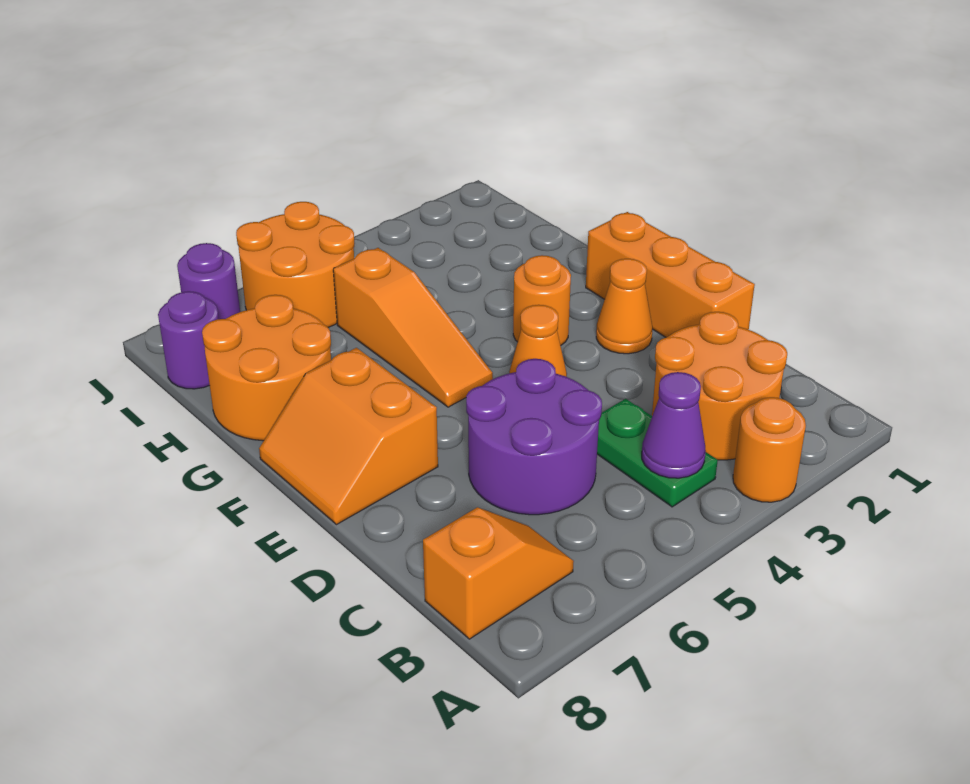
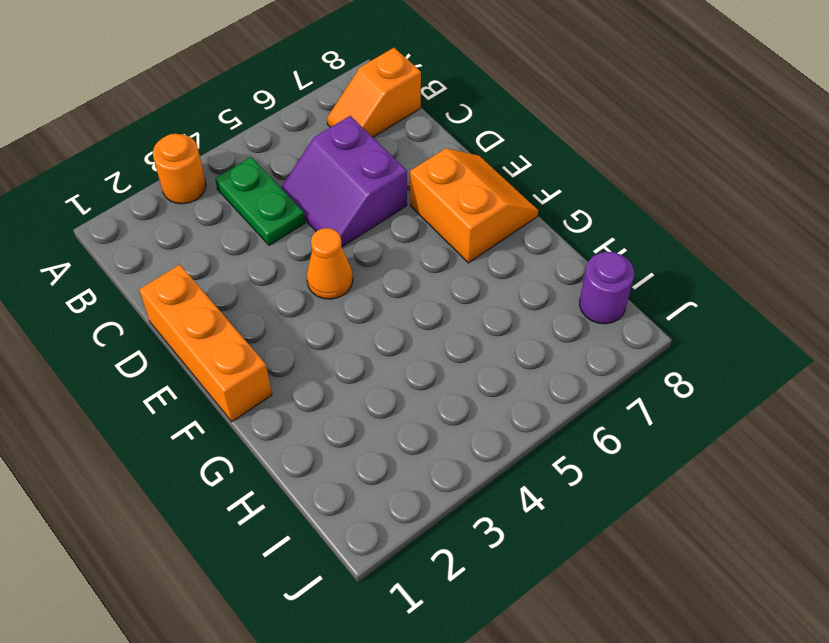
purple 2x2 slope [281,116,407,247] -> purple 2x2 round brick [466,359,602,515]
none -> orange 2x2 round brick [652,312,787,460]
none -> orange 1x1 cone [596,259,652,354]
none -> orange 1x1 round brick [513,255,571,346]

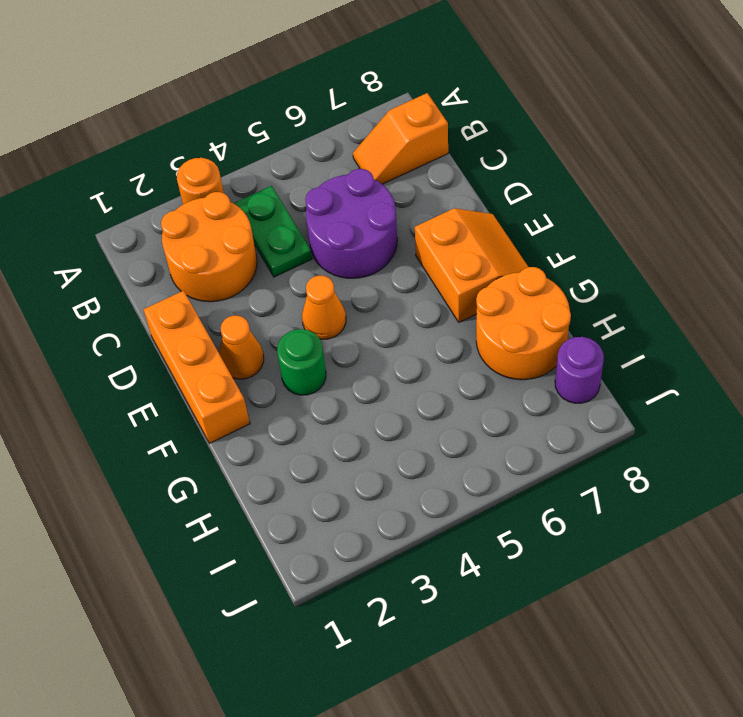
green 1x1 round brick [277,329,326,395] -> orange 1x1 round brick [513,255,571,346]
none -> orange 1x3 slope [333,248,493,407]
none -> orange 2x2 round brick [236,202,355,327]
none -> purple 1x1 round brick [177,243,240,319]

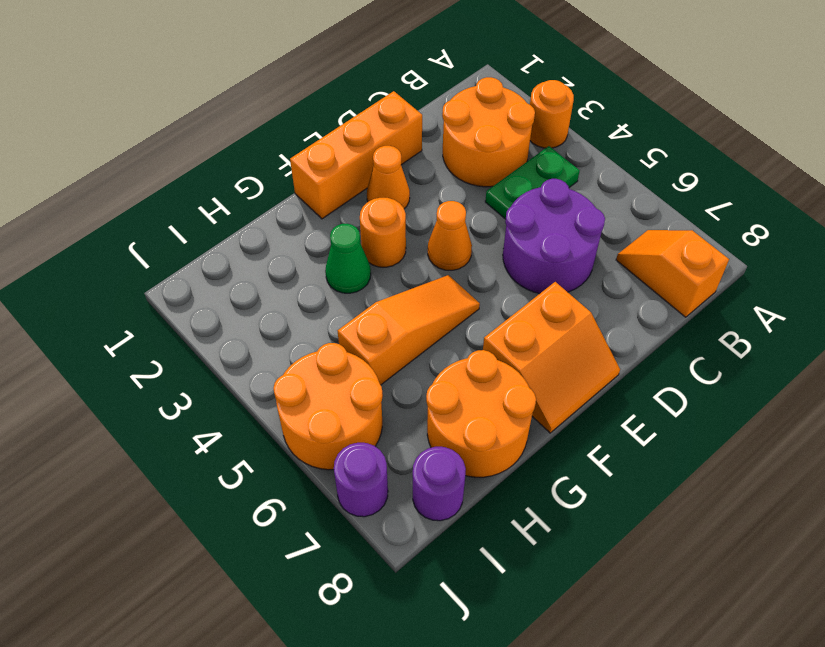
green 1x1 cone [325,224,371,293] -> none
none -> purple 1x1 cone [642,372,706,478]

